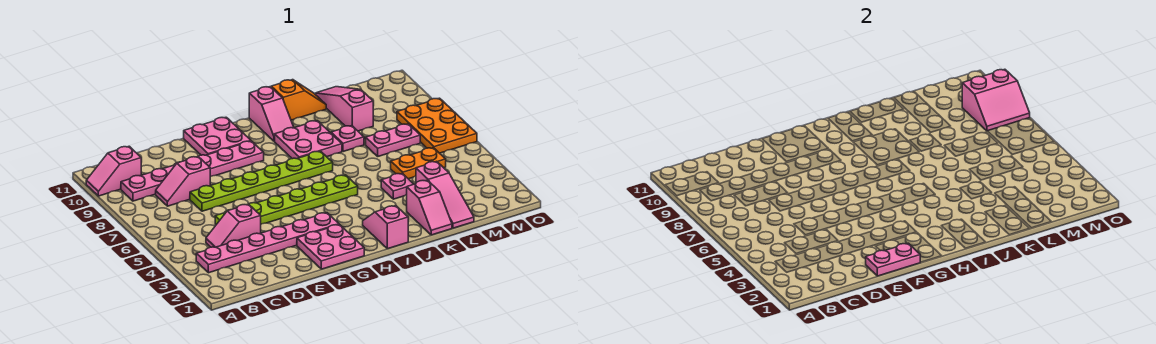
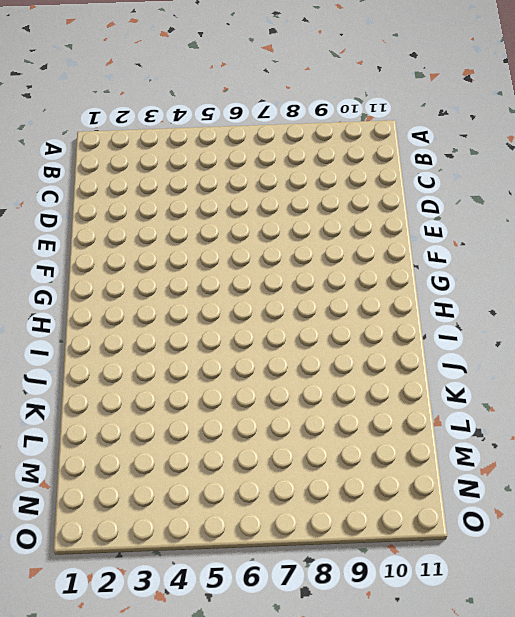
none -> pink 1x2 slope [86,146,141,196]
none -> pink 1x6 plate [196,213,339,273]
none -> pink 1x6 plate [121,141,264,201]

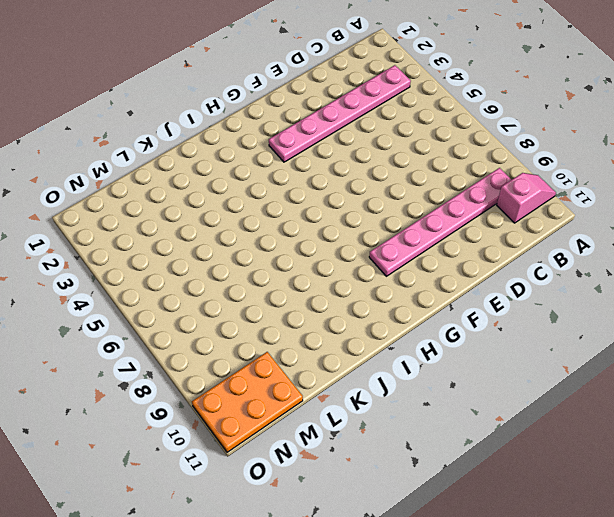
orange 2x3 plate [192,352,303,452] -> orange 2x3 plate turned to [397,98,477,153]
none -> pink 1x2 slope [206,204,261,247]
none -> pink 1x2 slope [156,157,210,206]
none -> lime 1x6 plate [215,175,358,225]

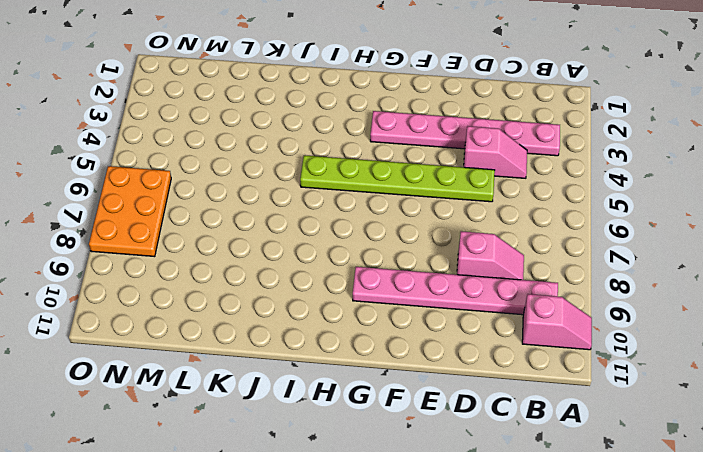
none -> lime 1x6 plate [190,151,333,211]
none -> pink 2x2 plate [297,225,364,269]
none -> pink 2x2 plate [184,117,251,155]

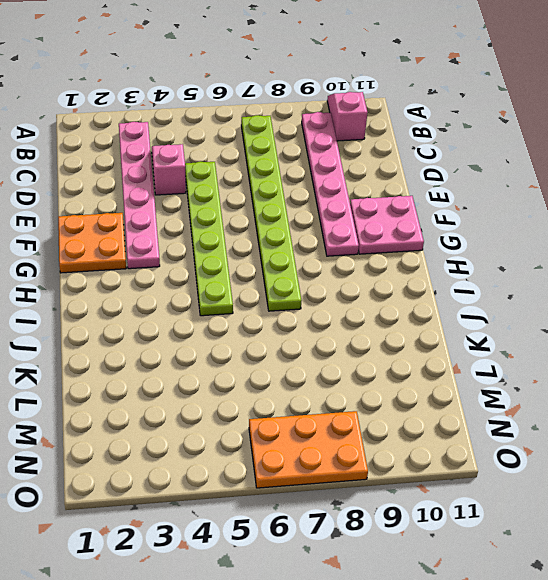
lime 1x8 plate [241,115,301,311] -> lime 1x6 plate [190,151,333,211]
orange 2x2 plate [58,213,126,273] -> pink 2x2 plate [297,225,364,269]
none -> pink 1x2 slope [156,157,210,206]
none -> pink 1x2 slope [363,206,408,249]
none -> pink 2x2 plate [275,121,342,159]

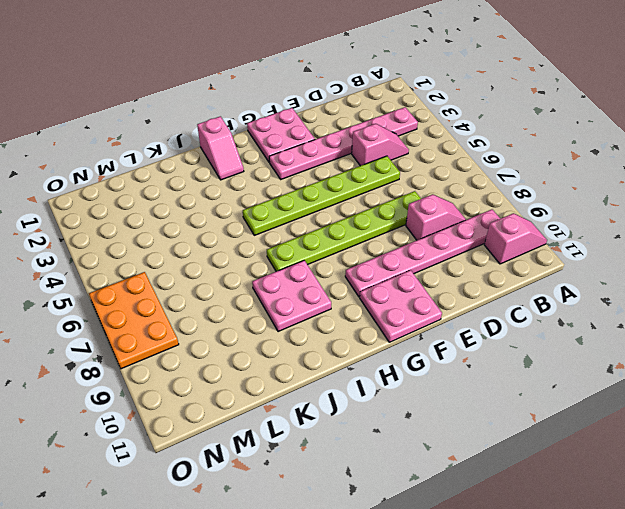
none -> pink 1x2 slope [249,87,294,141]
none -> orange 1x2 slope [271,80,326,120]
none -> pink 1x2 slope [407,180,452,235]

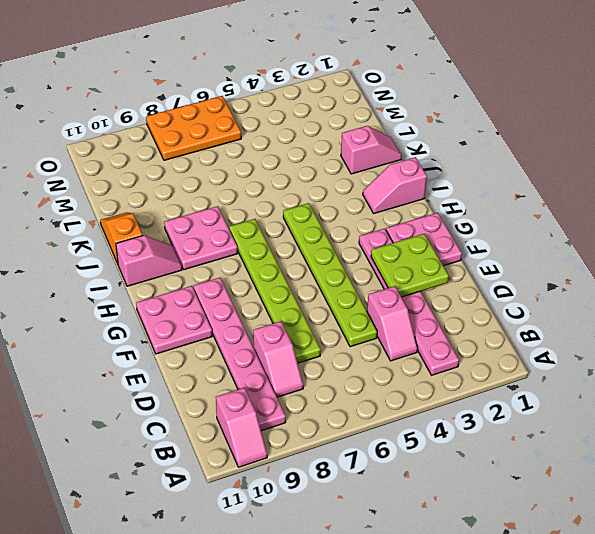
lime 2x2 plate [371,234,449,297] -> none
none -> pink 1x1 plate [381,173,413,199]
none -> pink 1x1 plate [331,126,364,152]
none -> pink 1x3 slope [416,161,474,228]

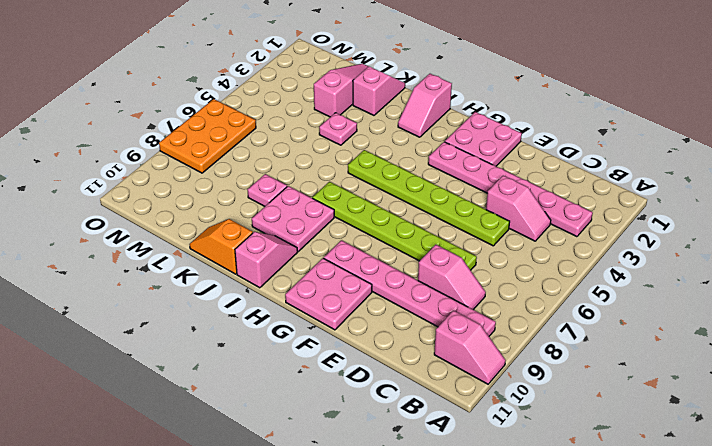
none -> orange 1x2 plate [391,148,446,179]
none -> pink 1x2 plate [366,124,420,156]
none -> pink 1x3 slope [315,87,373,131]

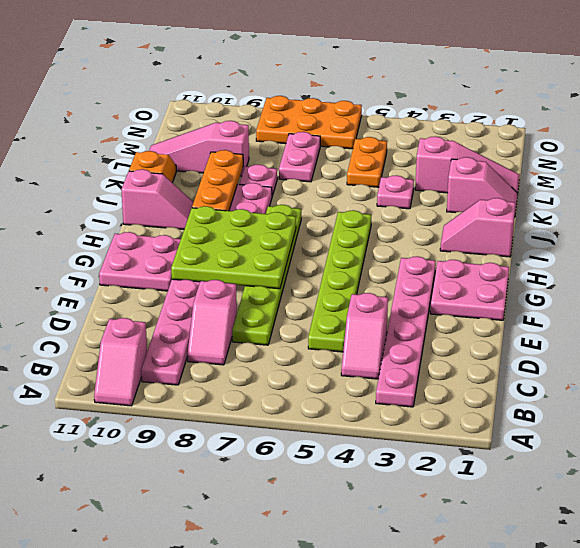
lime 3x3 plate [171,206,296,289] -> none
orange 1x3 plate [192,150,243,211] -> none
none -> pink 1x2 plate [866,243,920,276]
none -> pink 2x2 slope [962,69,1030,131]

